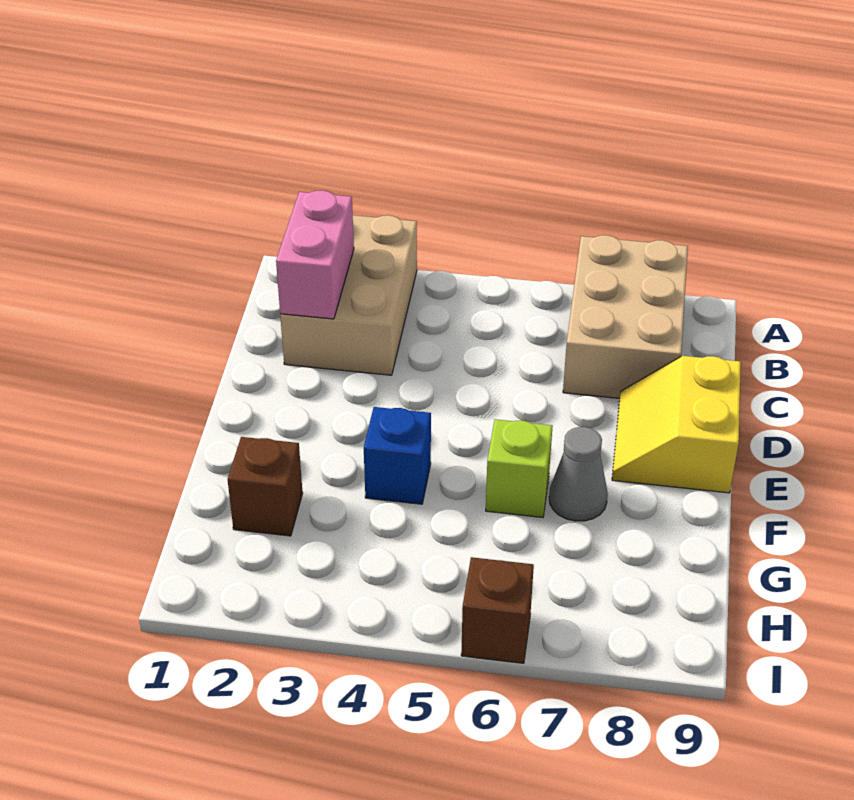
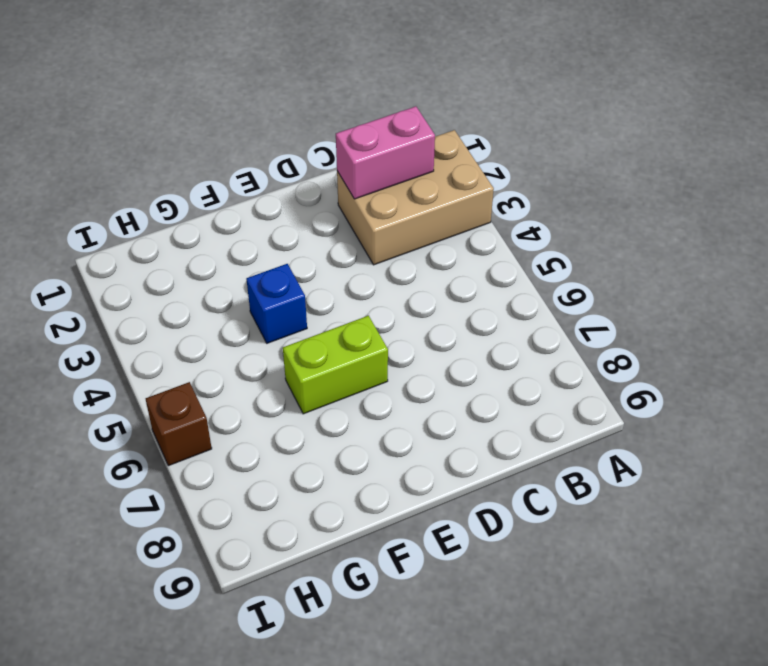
lime 1x2 brick [283,316,388,414] -> lime 1x1 brick [486,419,553,517]
none -> tan 2x3 brick [563,235,688,398]
none -> yellow 2x2 slope [612,356,741,493]

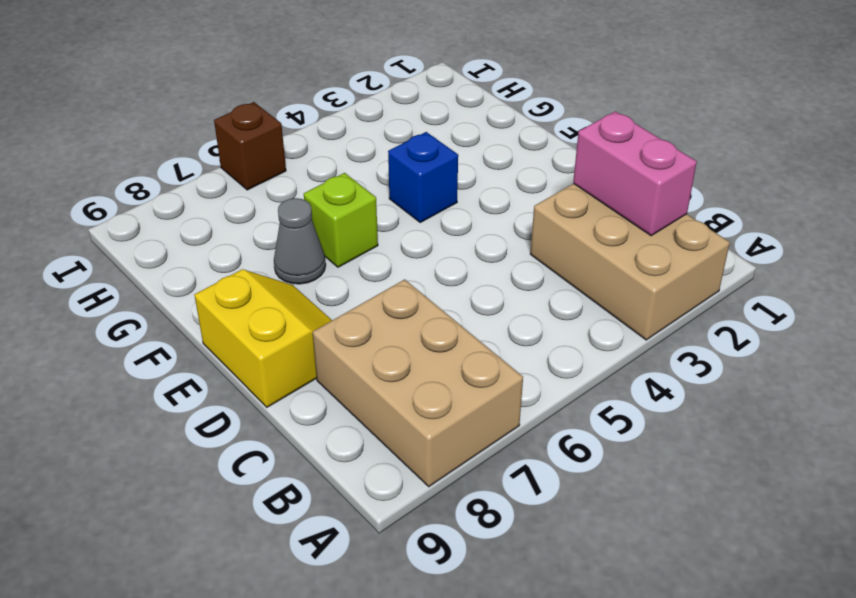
none -> brown 1x1 brick [228,437,303,536]

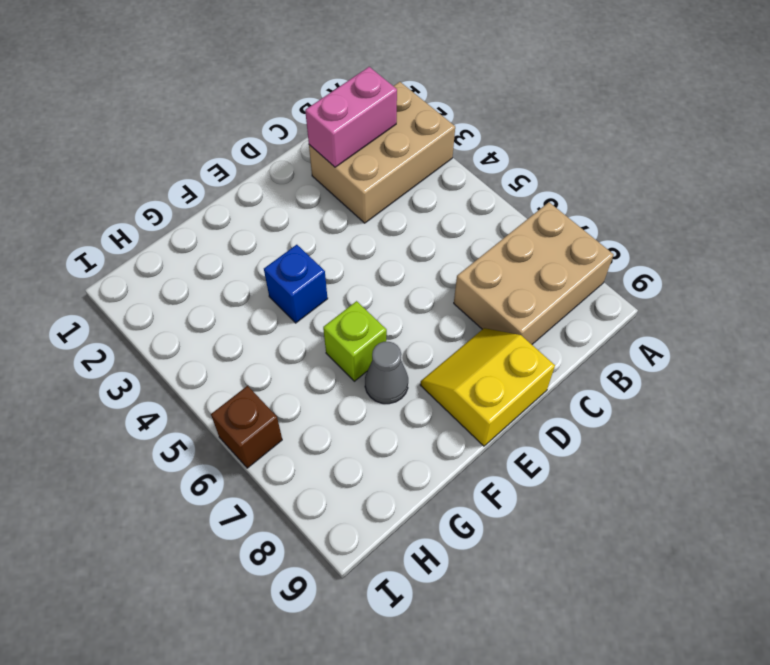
none -> brown 1x1 brick [228,437,303,536]

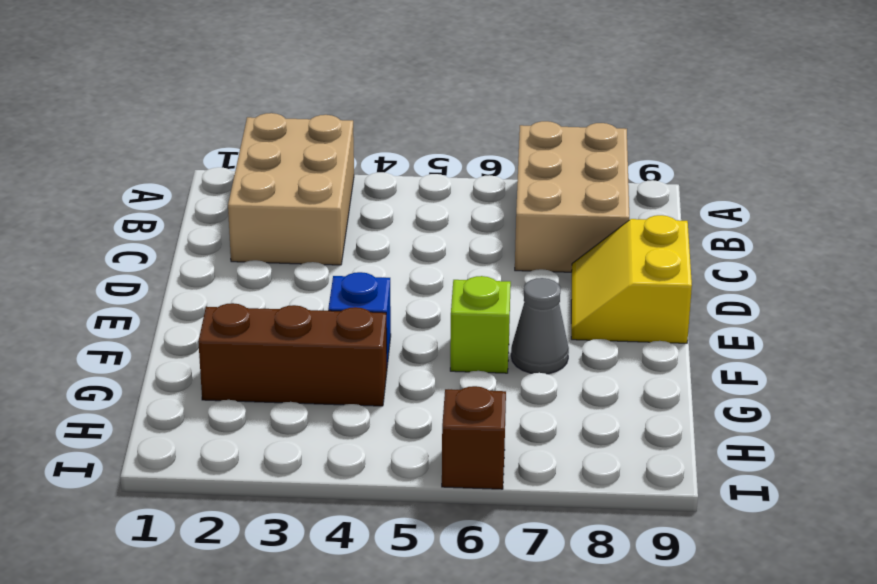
brown 1x3 brick [198,303,387,406] -> brown 1x1 brick [228,437,303,536]
none -> pink 1x2 brick [276,190,354,319]

